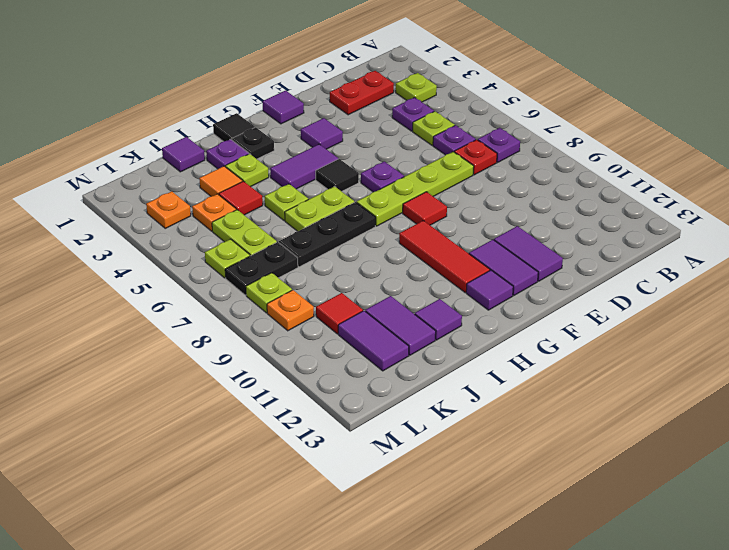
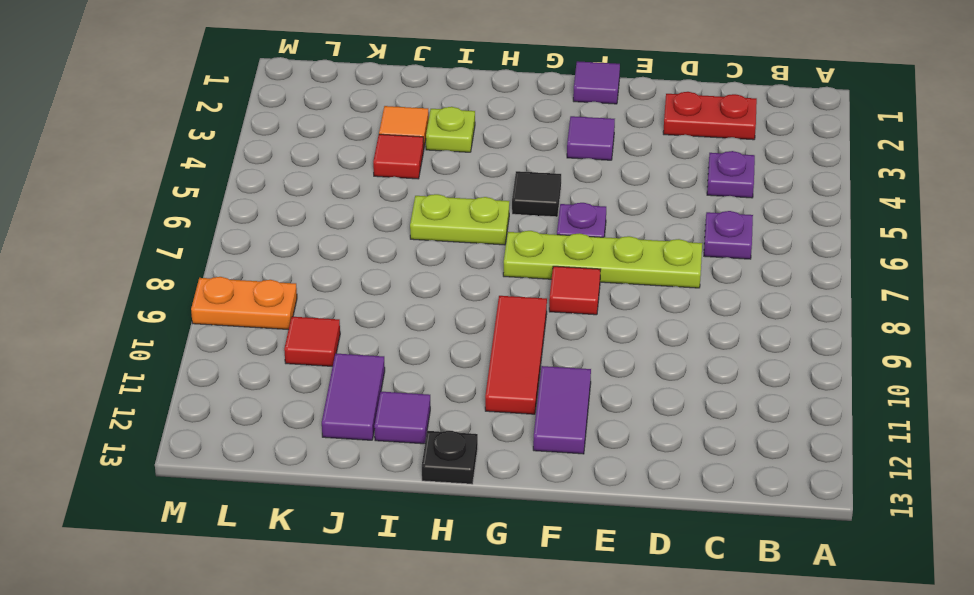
black 1x1 plate [422,431,478,484] -> black 1x1 plate moved to [232,127,274,159]
orange 1x2 plate [191,277,297,330] -> orange 1x1 plate [267,290,314,331]
none -> lime 1x1 plate [396,73,437,102]
none -> purple 1x1 plate [478,128,520,162]
none -> lime 1x1 plate [413,111,455,145]
none -> red 1x1 plate [454,140,497,175]

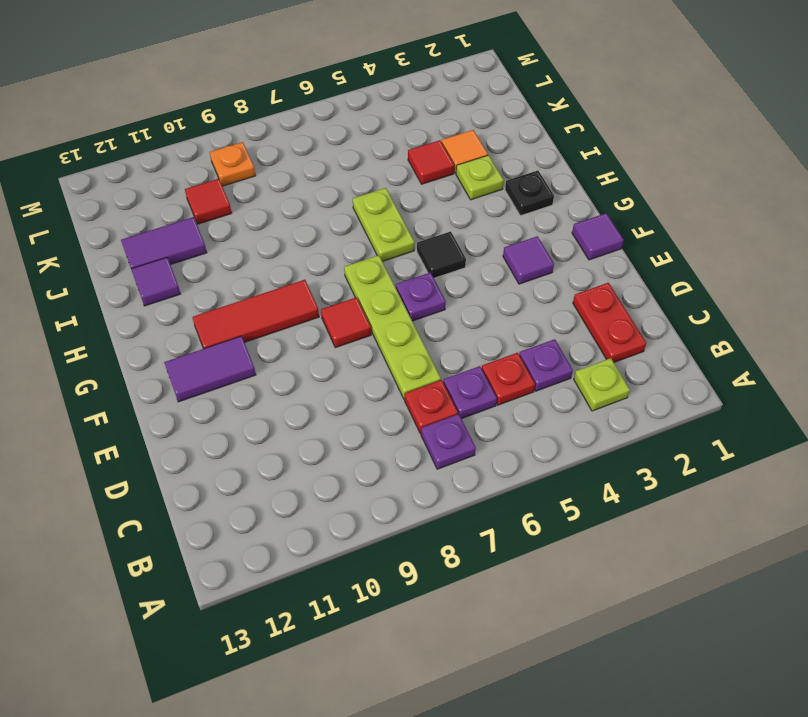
red 1x1 plate [482,353,535,405] -> lime 1x1 plate [413,111,455,145]
none -> purple 1x2 tile [494,226,563,281]
none -> purple 1x2 tile [270,144,338,189]
none -> purple 1x1 tile [466,270,513,310]
none -> black 1x1 tile [213,113,255,141]

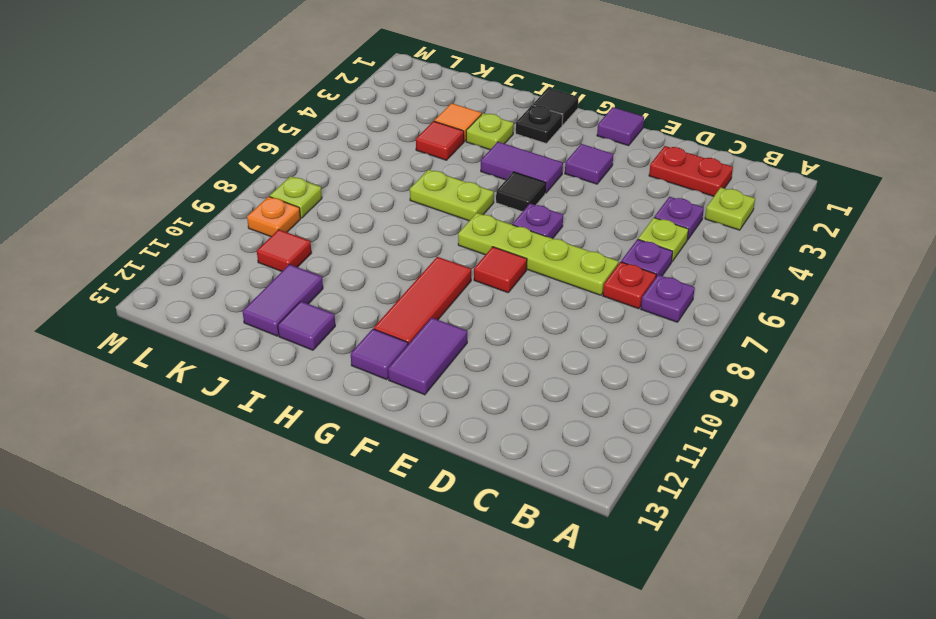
none -> purple 1x2 tile [494,226,563,281]
none -> black 1x3 plate [279,202,376,267]
none -> purple 1x1 plate [206,139,249,169]
none -> lime 1x1 plate [265,184,308,221]

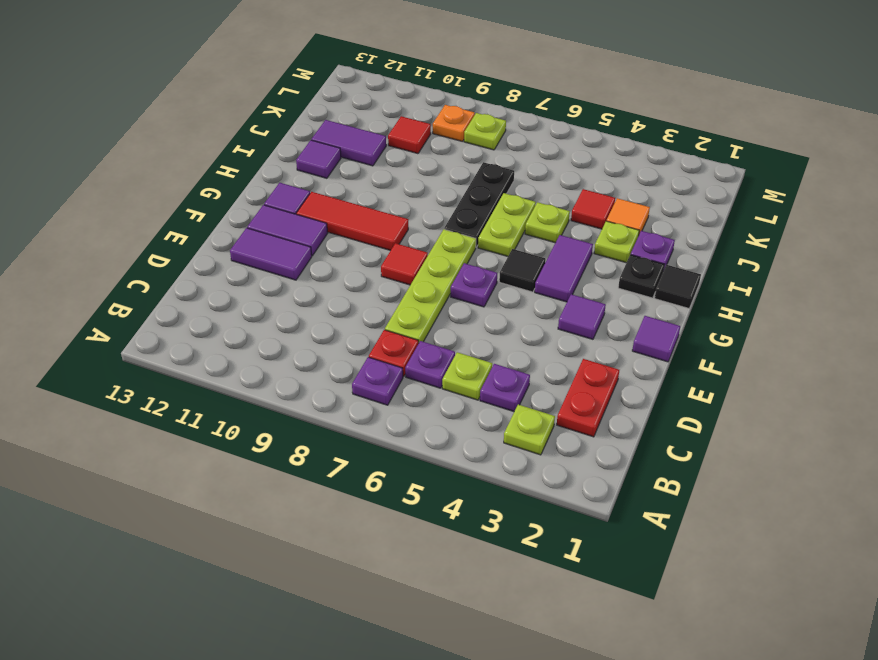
none -> purple 1x1 tile [162,137,205,172]
none -> orange 1x1 plate [192,194,236,231]
none -> lime 1x2 plate [212,210,277,256]
none -> black 1x2 plate [225,242,298,295]

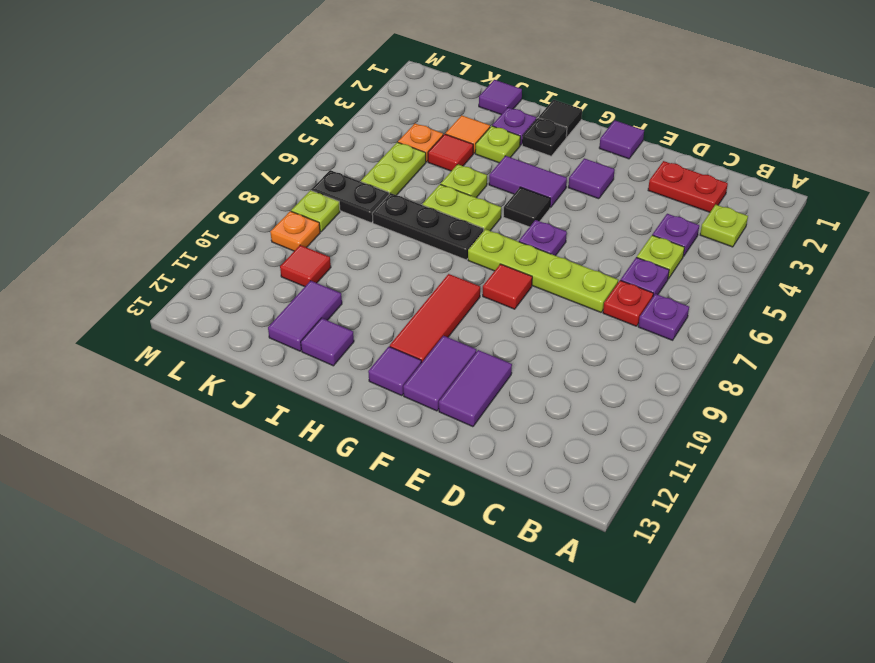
none -> purple 1x2 tile [338,311,409,371]
none -> orange 1x1 plate [146,191,191,228]
none -> lime 1x1 plate [205,239,250,278]

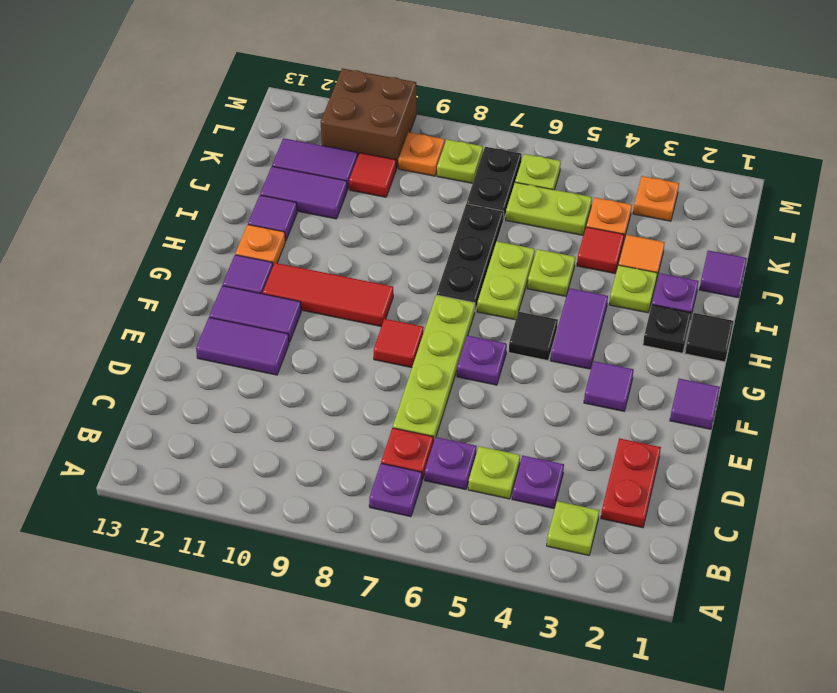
orange 1x1 plate [235,225,285,265] -> none
brown 2x2 brick [321,68,416,169] -> none

